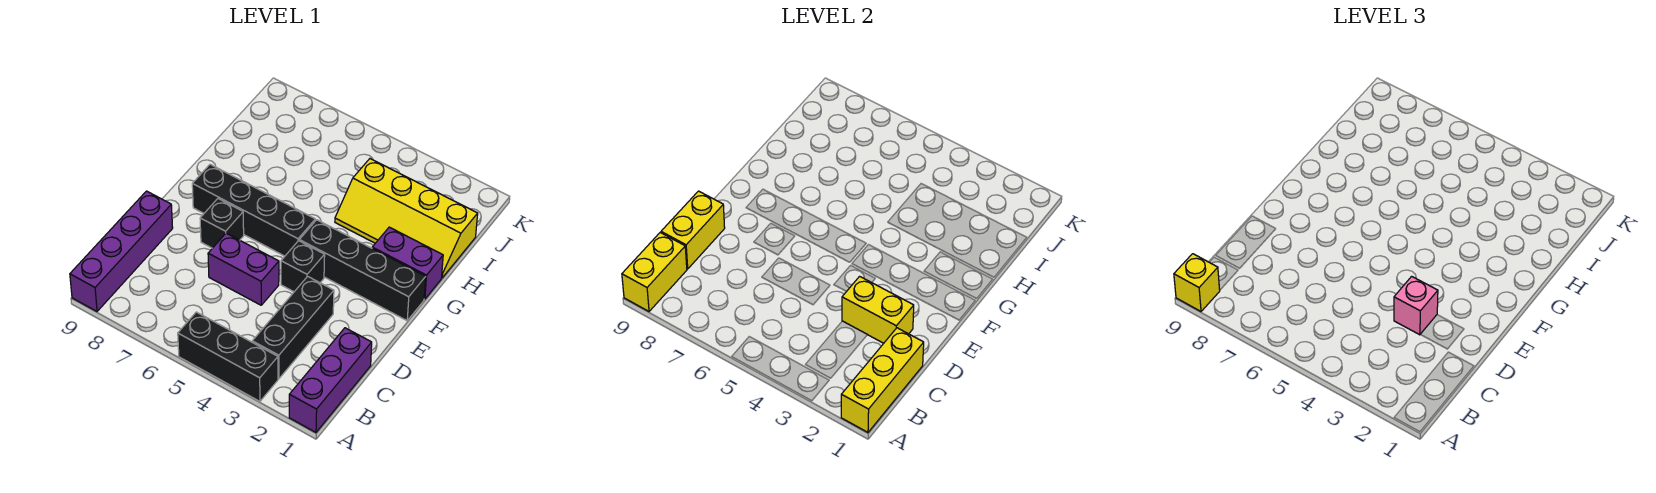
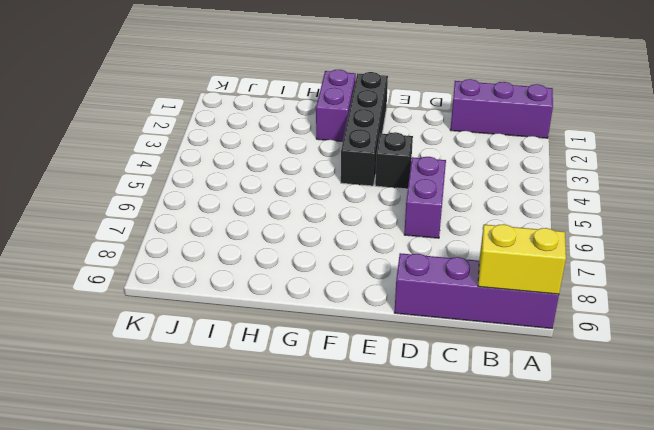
none -> black 1x3 brick [178,312,278,401]
none -> black 1x3 brick [252,276,334,379]
none -> black 1x1 brick [200,199,244,248]

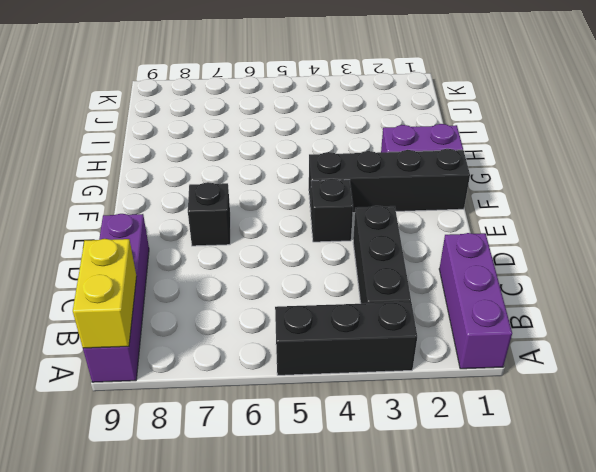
none -> purple 1x2 brick [208,233,279,305]
none -> black 1x4 brick [192,164,315,256]
none -> yellow 2x4 slope [335,159,478,278]

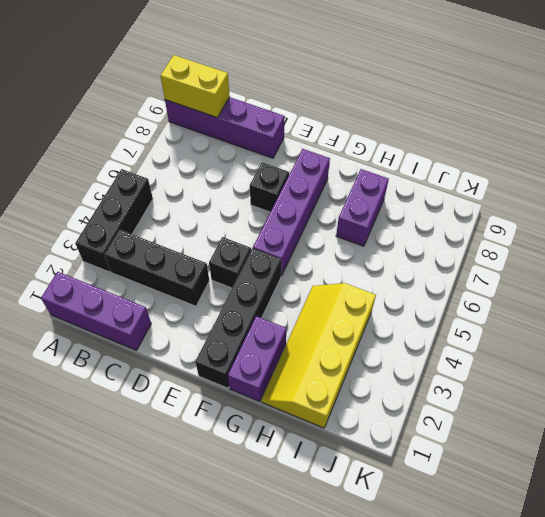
purple 1x4 brick [253,149,330,276] -> black 1x4 brick [192,164,315,256]
purple 1x2 brick [336,169,389,246] -> purple 1x2 brick moved to [208,233,279,305]
none -> yellow 1x3 brick [841,328,924,432]
none -> yellow 1x2 brick [661,191,725,269]
none -> yellow 1x2 brick [842,276,914,343]

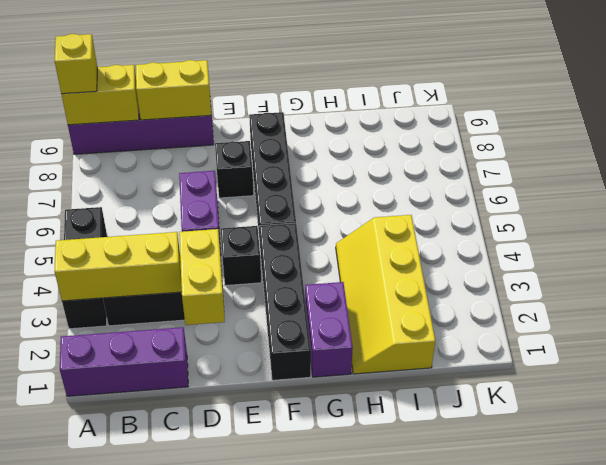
yellow 1x3 brick [54,232,182,301] -> yellow 1x3 brick moved to [841,328,924,432]
none -> pink 1x1 brick [1394,276,1438,335]

